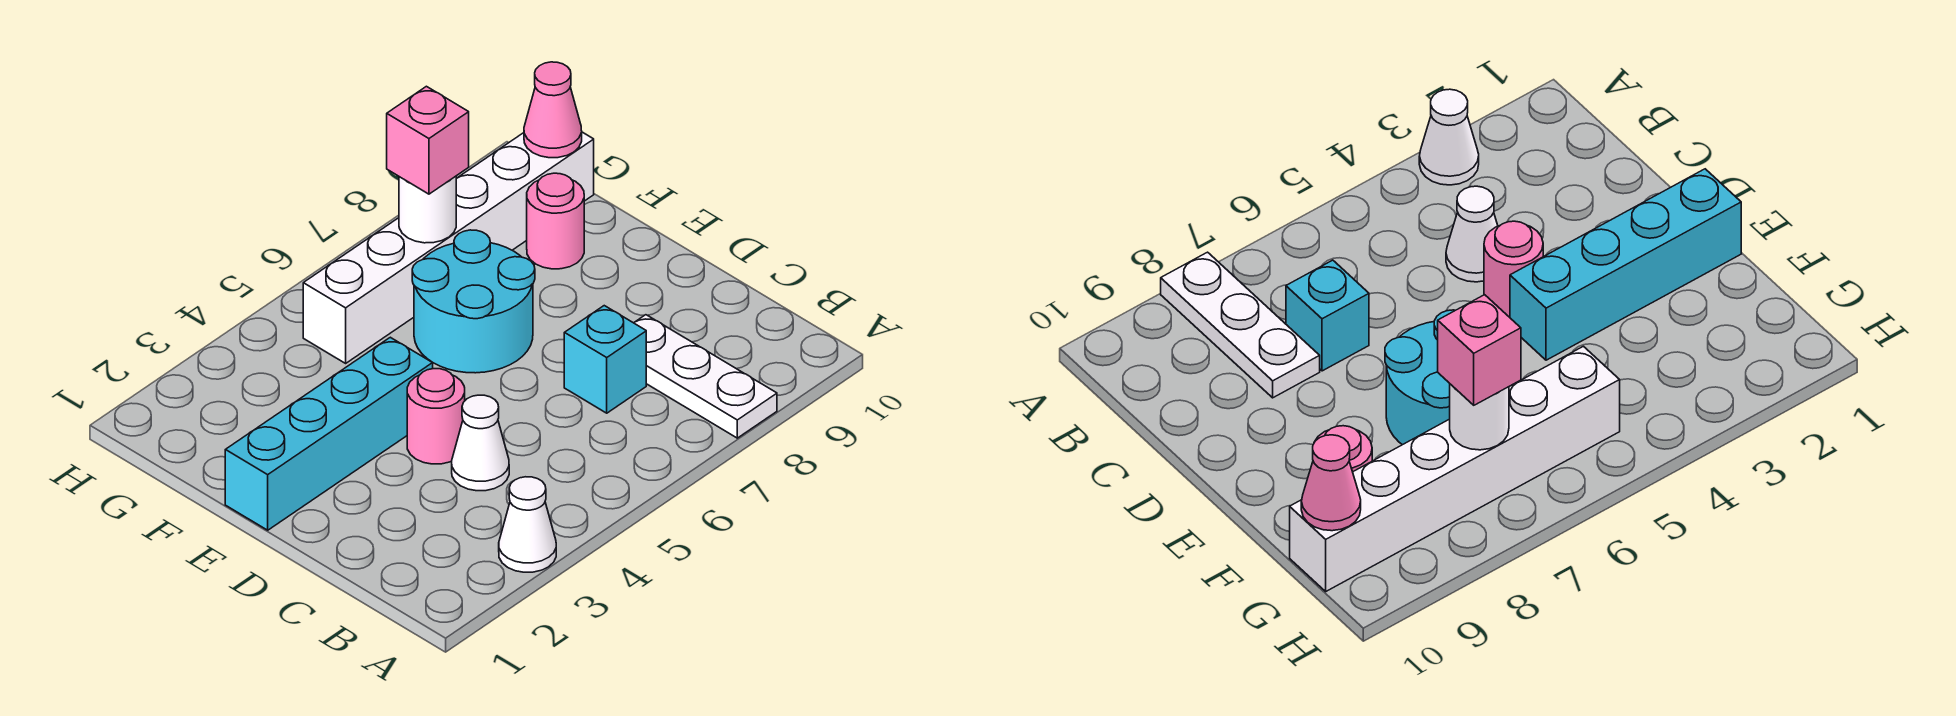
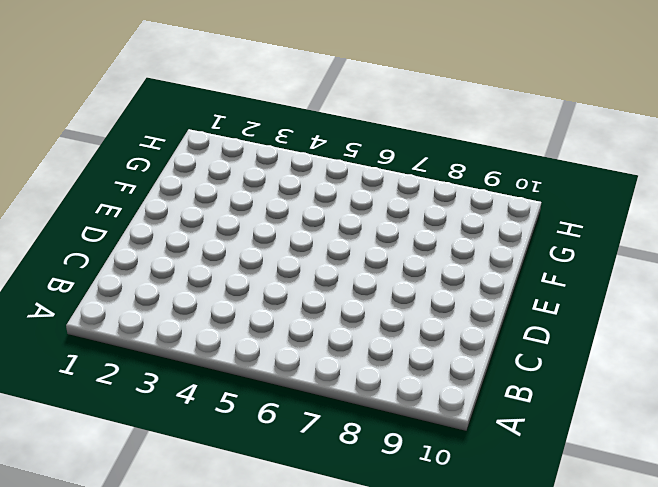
none -> white 1x1 cone [499,477,556,572]
none -> white 1x3 plate [634,315,777,438]
none -> white 1x1 cone [452,395,509,491]

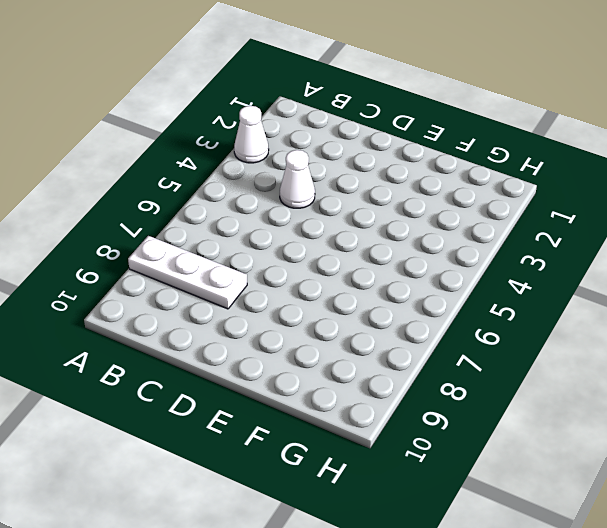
none -> cyan 1x1 brick [564,306,646,413]
none -> pink 1x1 round brick [407,369,465,464]
none -> cyan 1x4 brick [225,337,433,530]

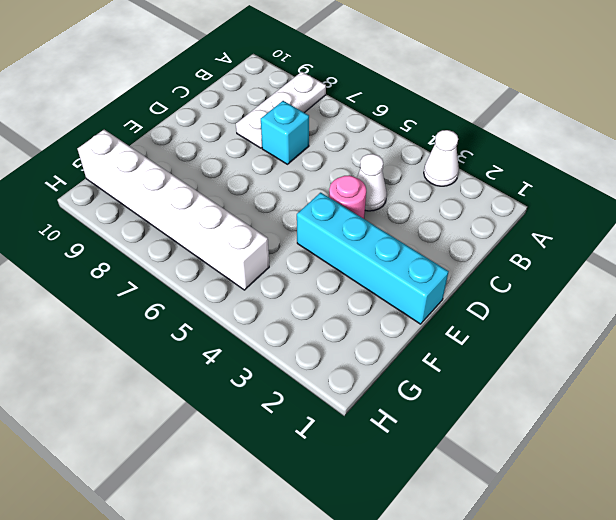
none -> cyan 2x2 round brick [412,230,535,373]
none -> pink 1x1 round brick [527,173,584,269]
none -> white 1x1 round brick [399,176,456,243]

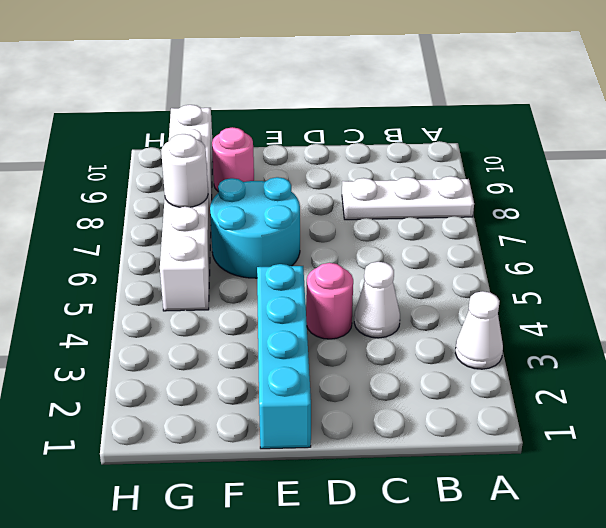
none -> cyan 1x1 brick [564,306,646,413]
none -> pink 1x1 cone [524,62,582,158]
none -> pink 1x1 brick [387,86,469,194]

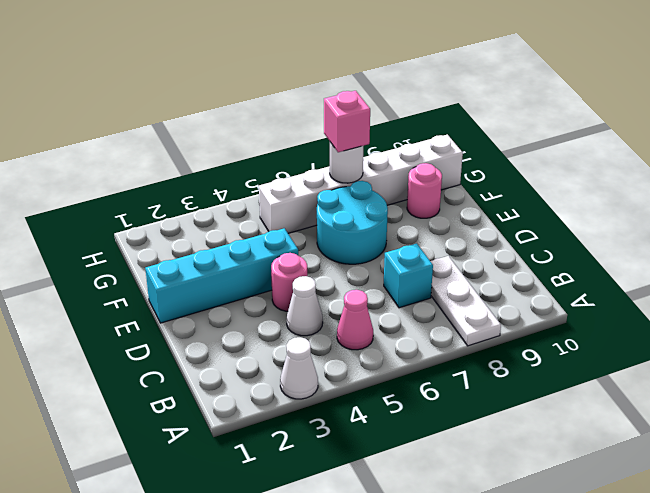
pink 1x1 cone [337,290,373,350] -> pink 1x1 cone moved to [524,62,582,158]

